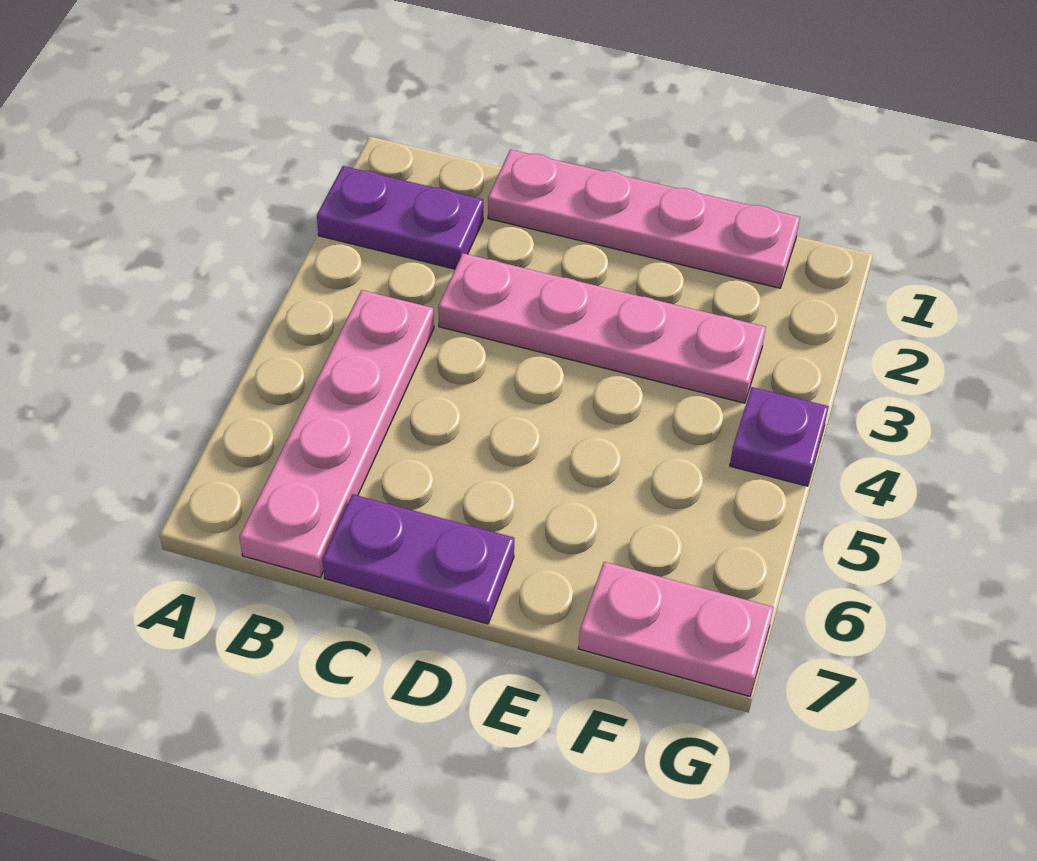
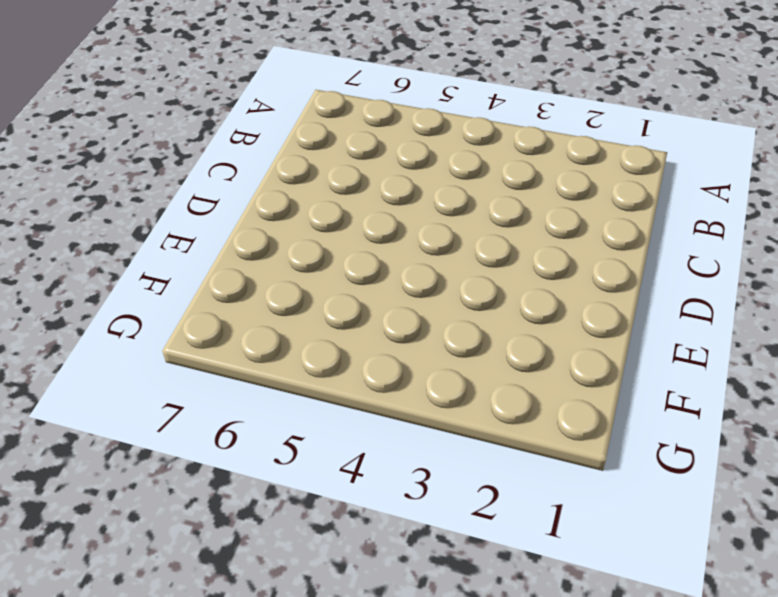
none -> purple 1x2 plate [317,166,483,269]
none -> pink 1x4 plate [239,290,434,577]

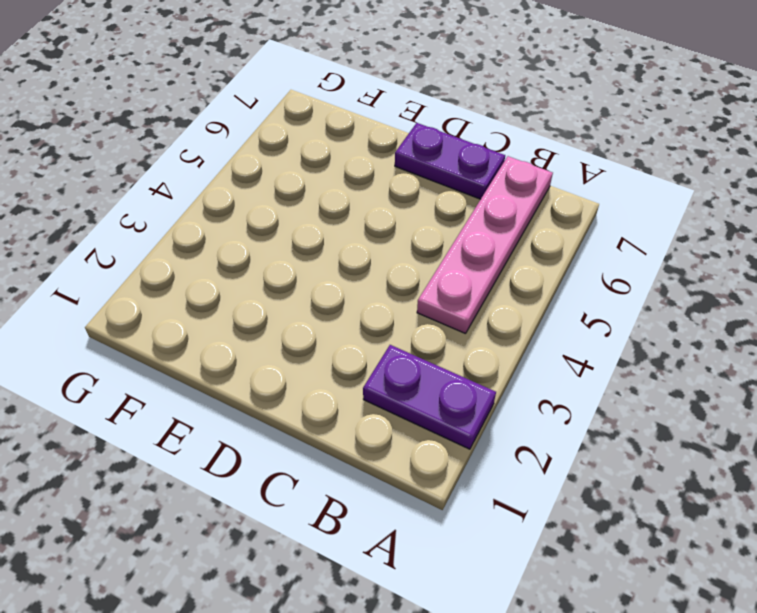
none -> pink 1x4 plate [488,150,800,288]
none -> pink 1x4 plate [438,253,766,403]

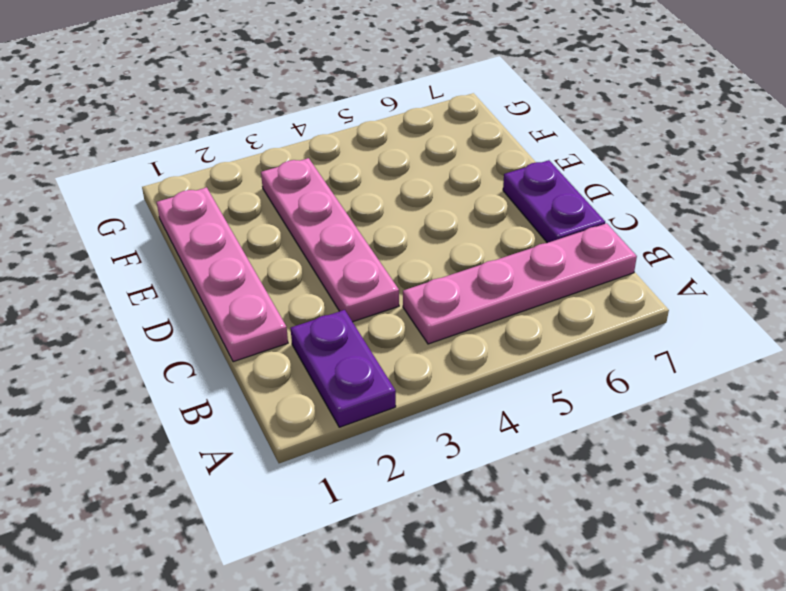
none -> pink 1x2 plate [578,562,774,696]
none -> purple 1x1 plate [730,387,829,486]

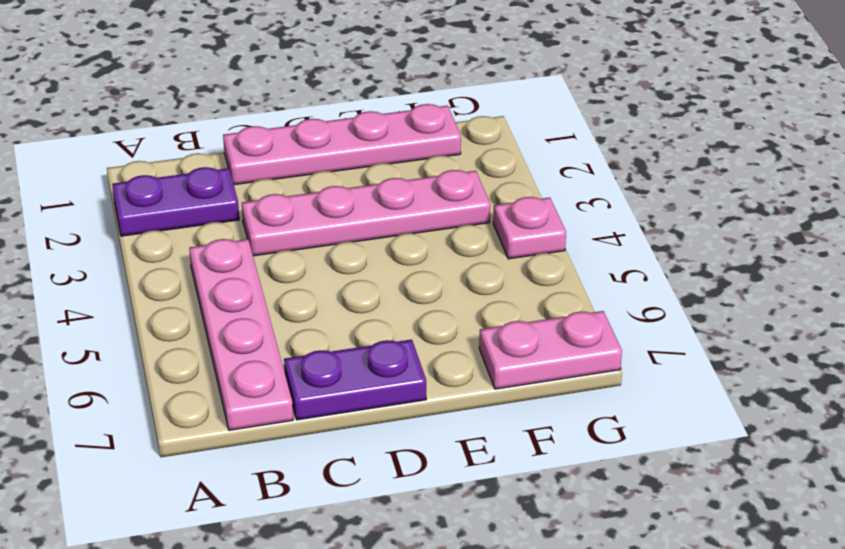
pink 1x1 plate [493,197,566,259] -> purple 1x1 plate [730,387,829,486]

